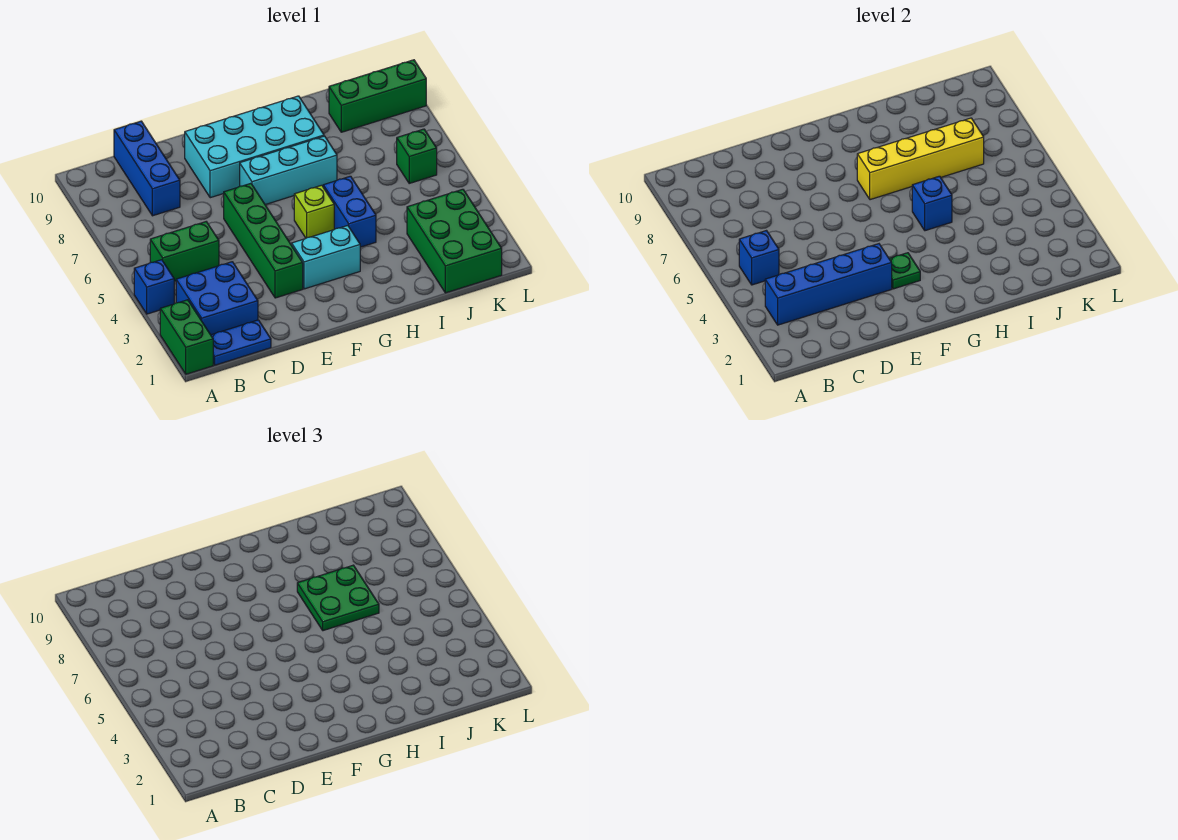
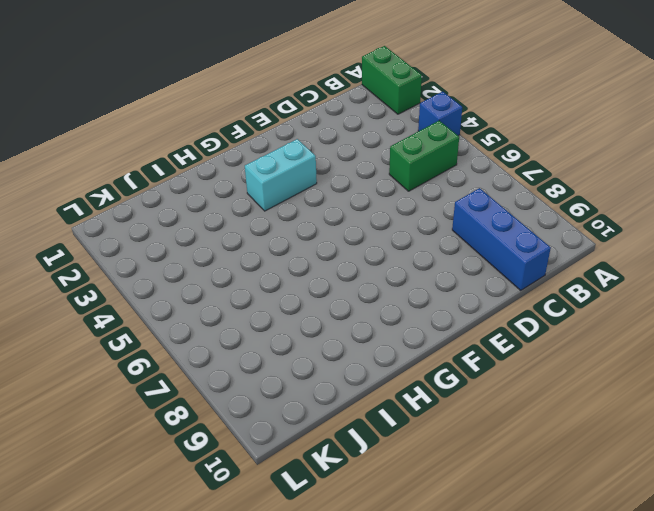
none -> blue 1x2 plate [211,320,271,365]
none -> blue 2x2 brick [176,262,258,335]
none -> green 1x4 brick [224,183,303,298]

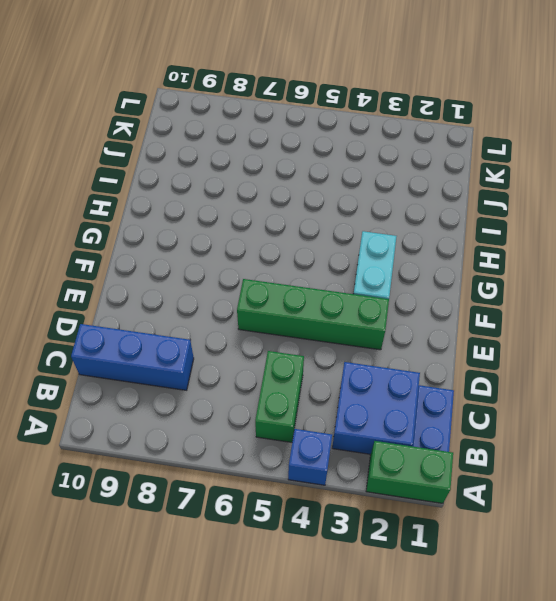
none -> cyan 2x4 brick [185,96,324,198]
none -> cyan 1x3 brick [240,136,337,205]
none -> lime 1x1 brick [294,185,334,238]

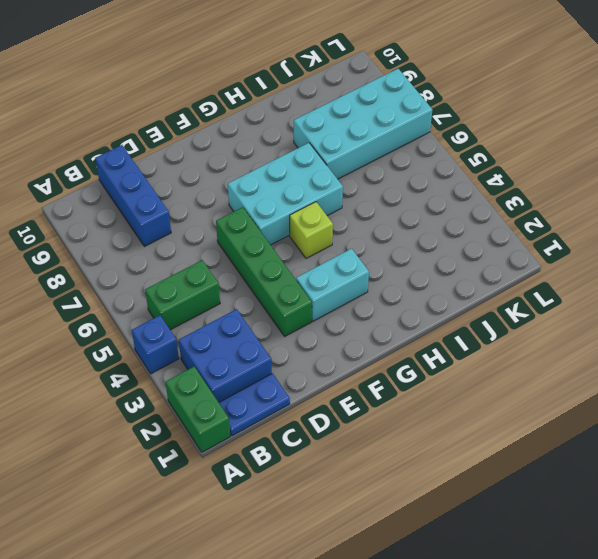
cyan 2x3 brick [228,143,343,245] -> cyan 1x3 brick [240,136,337,205]
cyan 2x4 brick [294,69,432,179] -> cyan 2x4 brick moved to [185,96,324,198]
none -> blue 1x2 brick [323,176,376,247]
none -> green 2x3 brick [407,189,502,293]
none -> green 1x3 brick [329,60,426,132]

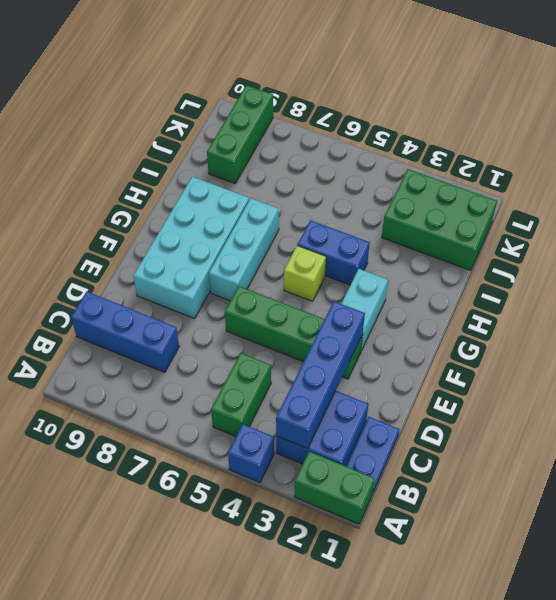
none -> green 1x1 brick [397,129,437,183]
none -> blue 1x1 brick [739,231,779,285]
none -> green 1x1 plate [889,253,920,289]

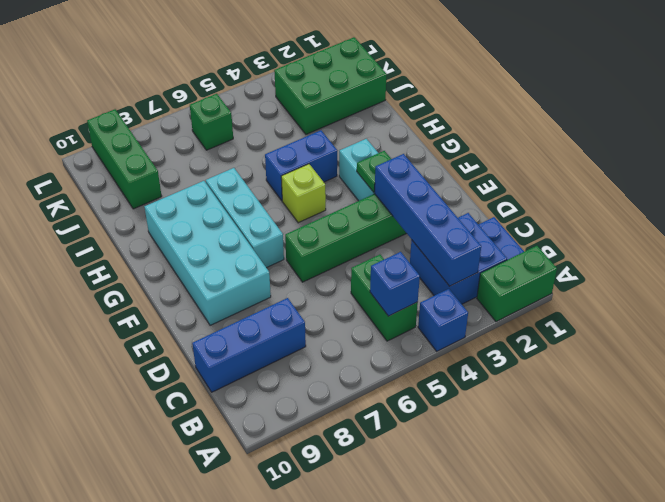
none -> yellow 1x4 brick [857,118,984,200]
none -> blue 1x1 brick [912,176,952,231]
none -> green 2x2 plate [297,565,379,631]

